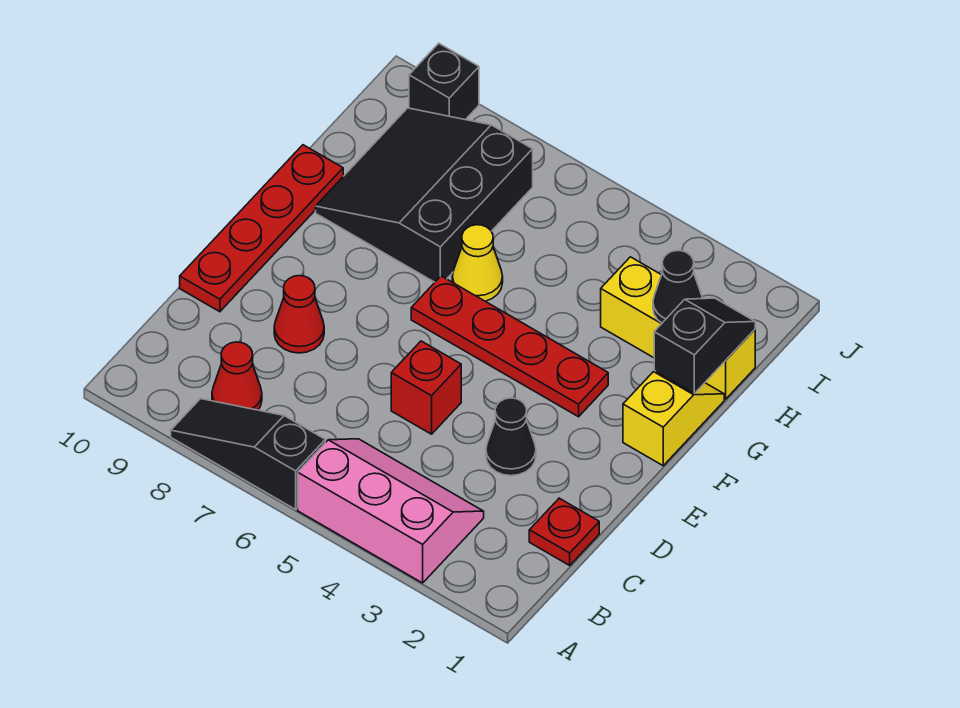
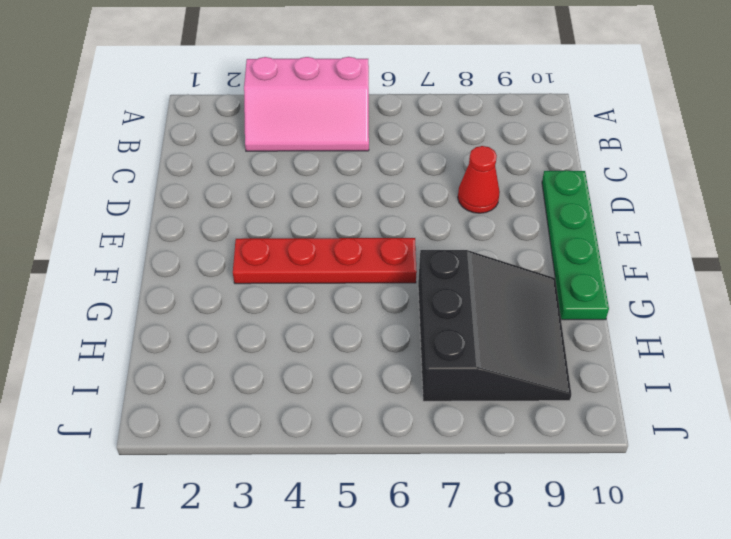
green 1x4 plate [542,170,609,320] -> red 1x4 plate [180,145,343,312]
none -> black 1x3 slope [171,399,325,509]
none -> red 1x1 cone [212,342,262,410]
none -> red 1x1 plate [529,498,599,565]

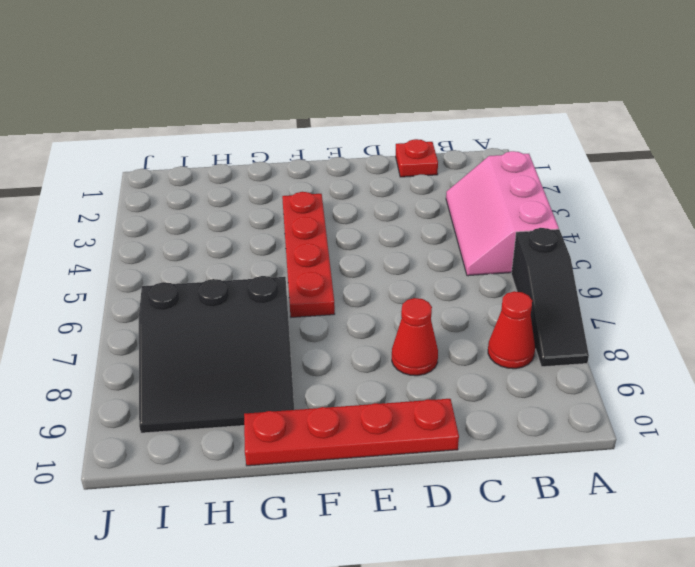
none -> black 1x1 cone [486,398,536,476]
none -> red 1x1 brick [391,341,461,434]
none -> yellow 1x2 slope [623,371,724,466]

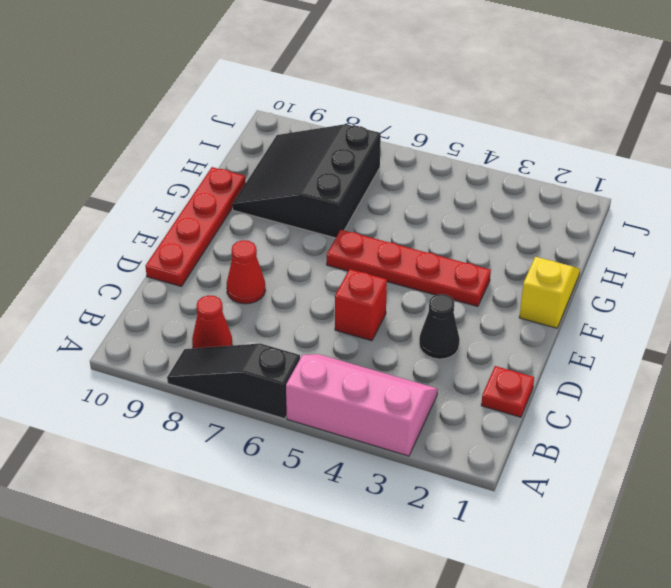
none -> yellow 1x1 cone [452,225,503,301]
none -> yellow 1x3 brick [601,257,755,399]
none -> black 1x1 brick [409,44,479,120]

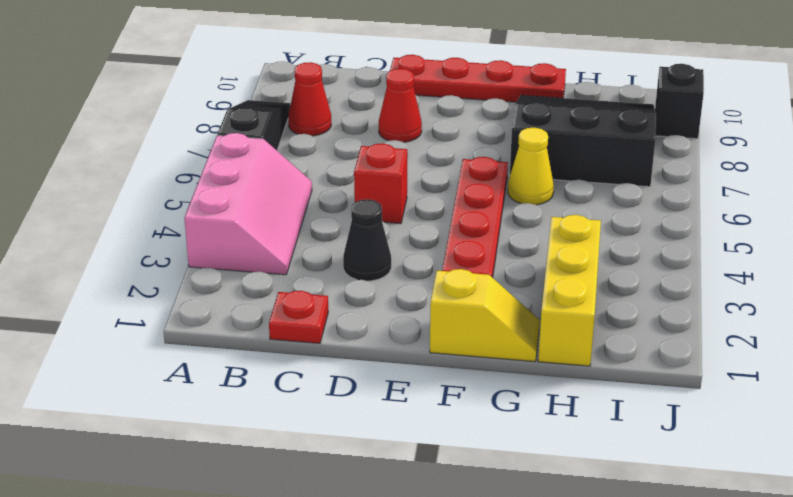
none -> black 1x2 slope [654,298,755,393]
none -> black 1x1 cone [653,251,702,323]

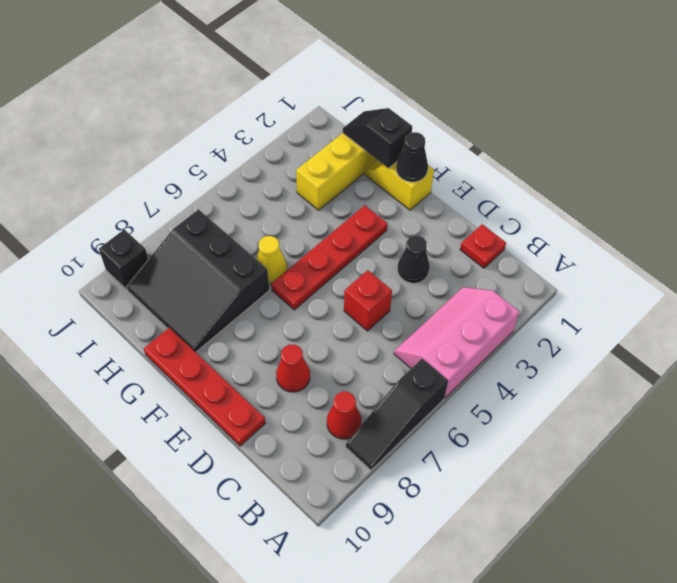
black 1x1 cone [396,132,428,182] -> black 1x1 cone moved to [653,251,702,323]

